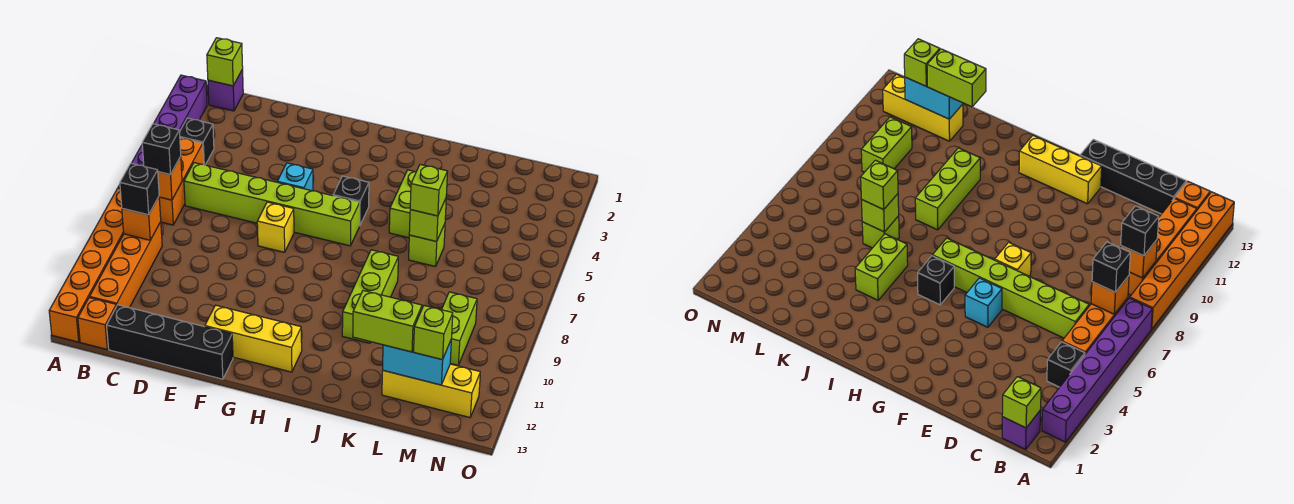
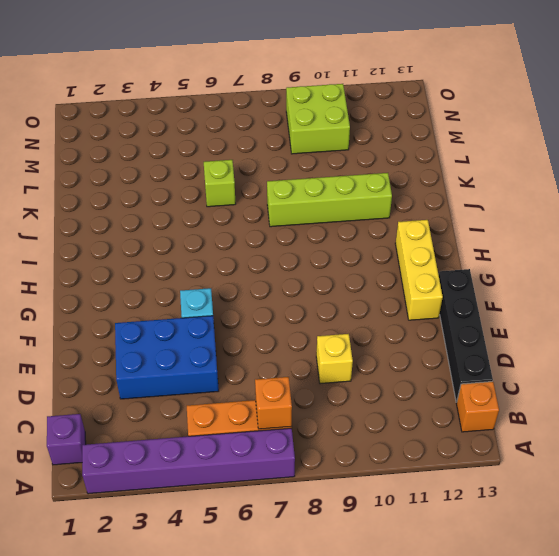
blue 2x3 brick [115,316,219,399] -> none
yellow 1x1 brick [316,334,353,384] -> yellow 1x1 brick moved to [257,202,294,252]
lime 1x4 brick [267,173,392,227] -> lime 1x3 brick [342,250,398,343]
lime 2x2 brick [286,84,350,154] -> lime 1x2 brick [442,292,477,365]
none -> orange 1x6 brick [49,188,124,342]
none -> black 1x1 brick [180,118,214,165]
none -> orange 1x4 brick [90,222,162,308]

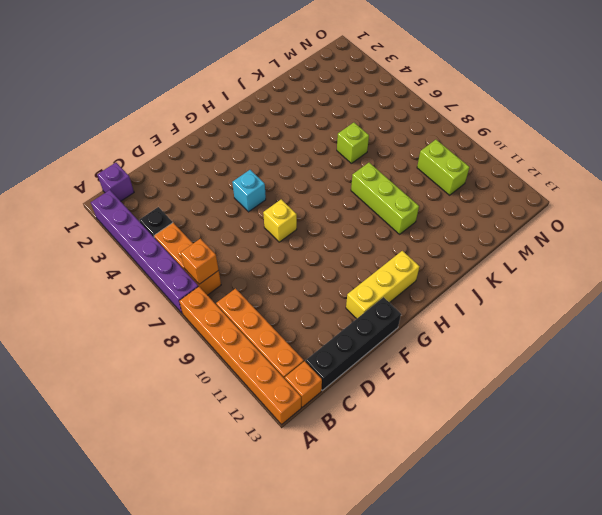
none -> lime 1x6 brick [184,163,360,246]
none -> black 1x1 brick [333,176,369,226]
none -> lime 1x2 brick [389,170,416,238]

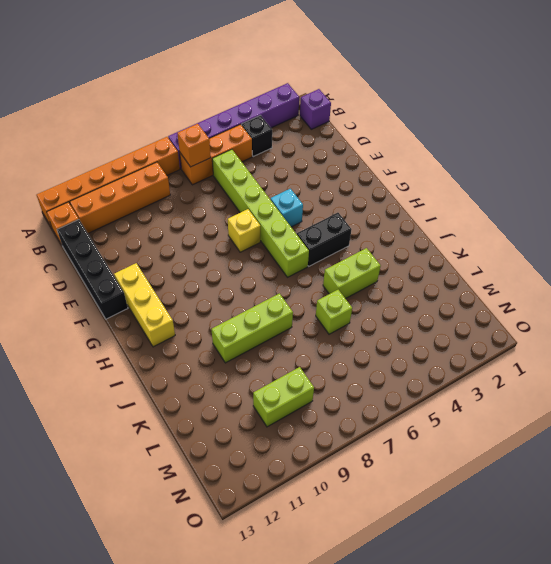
black 1x2 brick [297,213,352,266] -> black 1x1 brick [333,176,369,226]
none -> yellow 1x3 brick [382,364,480,417]
none -> lime 1x1 brick [207,38,243,86]
none -> orange 1x1 brick [122,197,161,240]

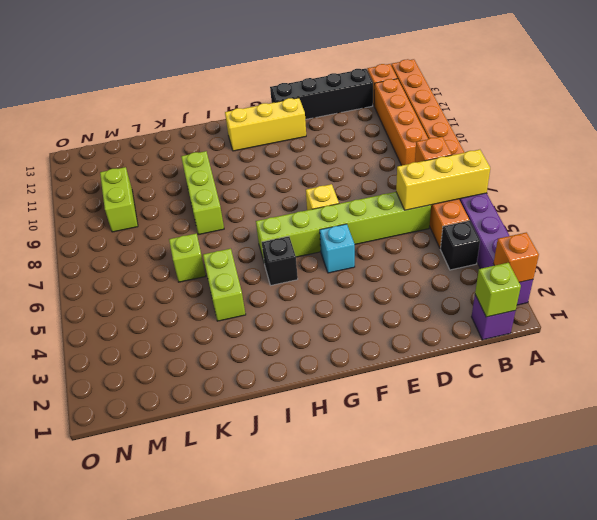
orange 1x1 brick [493,232,539,282] -> orange 1x1 brick moved to [122,197,161,240]
yellow 1x3 brick [396,150,490,210] -> yellow 1x3 brick moved to [382,364,480,417]
none -> lime 1x1 brick [409,199,446,242]
none -> cyan 1x2 brick [383,341,451,385]
none -> black 1x1 brick [142,124,181,175]

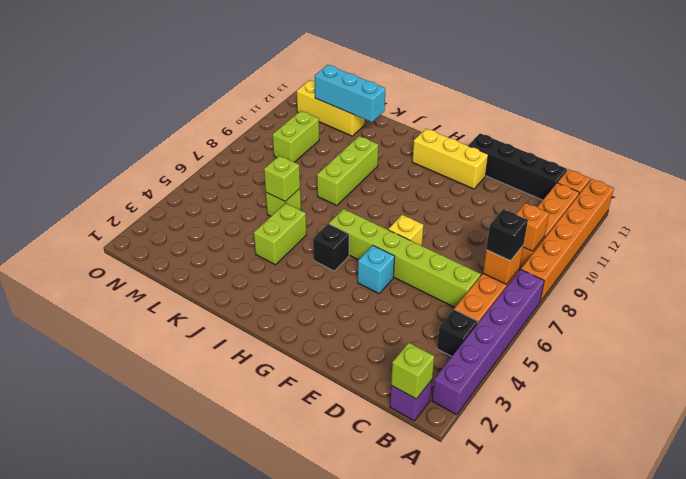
cyan 1x3 brick [315,65,385,122] -> cyan 1x2 brick [383,341,451,385]
none -> black 1x1 brick [120,163,159,215]
none -> lime 1x1 brick [410,165,448,216]
none -> lime 1x2 brick [353,291,422,352]

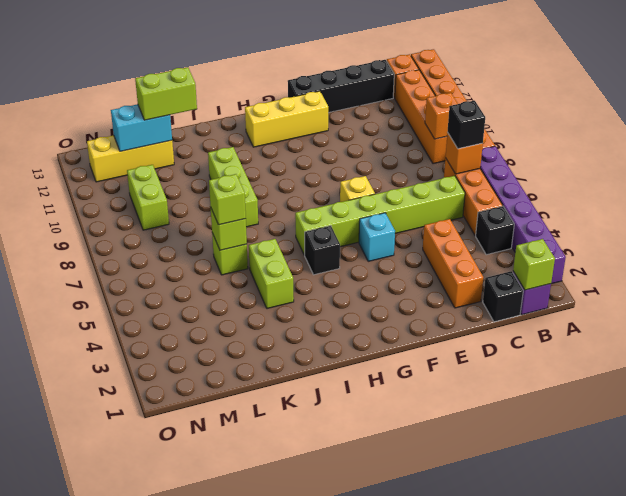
black 1x1 brick [483,271,523,322] -> black 1x1 brick moved to [120,163,159,215]
orange 1x3 brick [423,219,483,308] -> none
none -> lime 1x1 brick [414,306,453,360]

